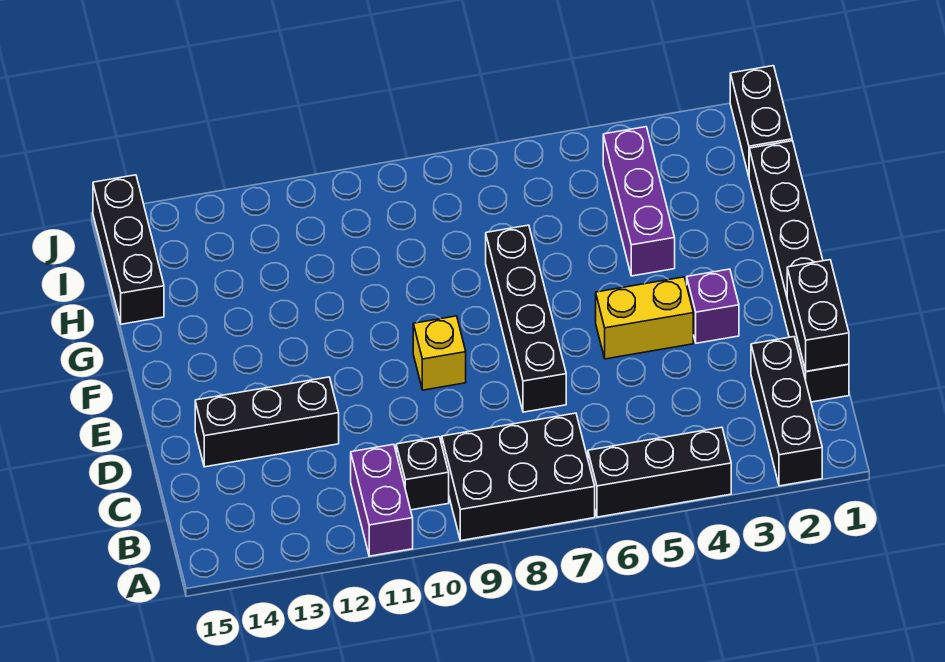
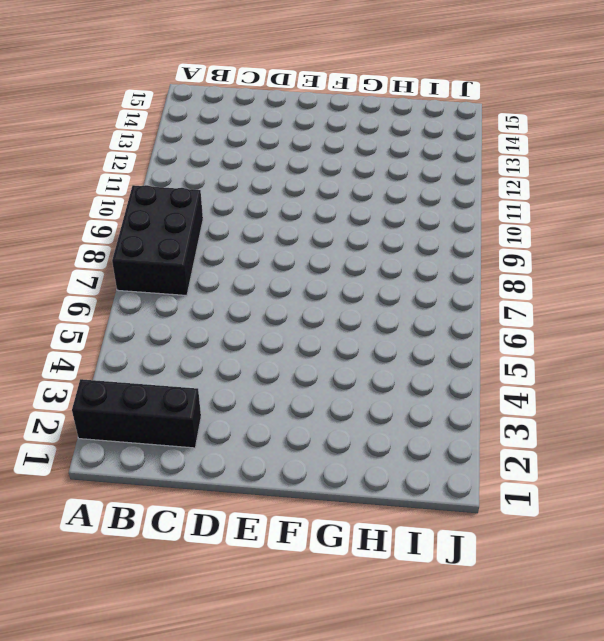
none -> black 1x3 brick [588,427,731,517]
none -> purple 1x2 brick [351,444,413,556]
none -> black 1x1 brick [396,437,449,510]

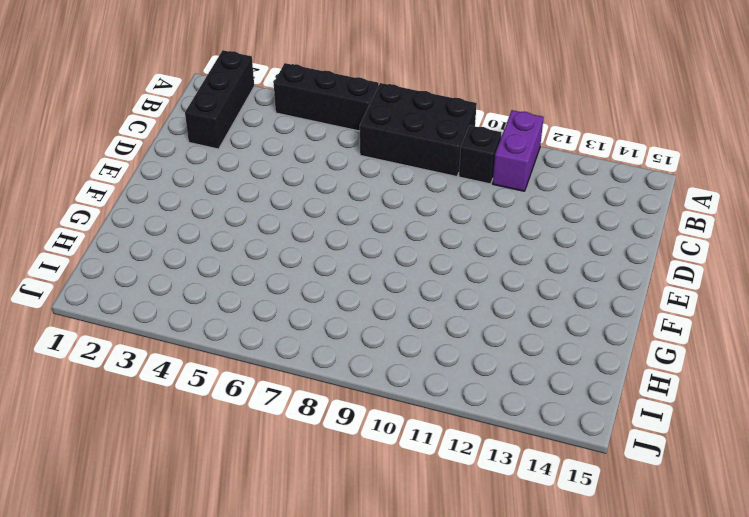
none -> black 1x6 brick [749,141,849,402]
none -> black 1x4 brick [486,225,566,412]
none -> black 1x3 brick [195,377,339,467]

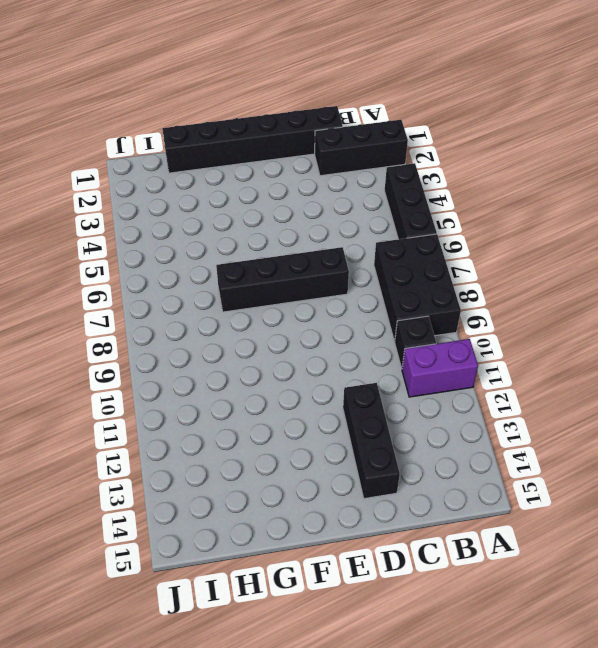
none -> purple 1x1 brick [687,269,739,343]
none -> yellow 1x2 brick [596,277,693,359]
none -> yellow 1x1 brick [413,316,466,390]

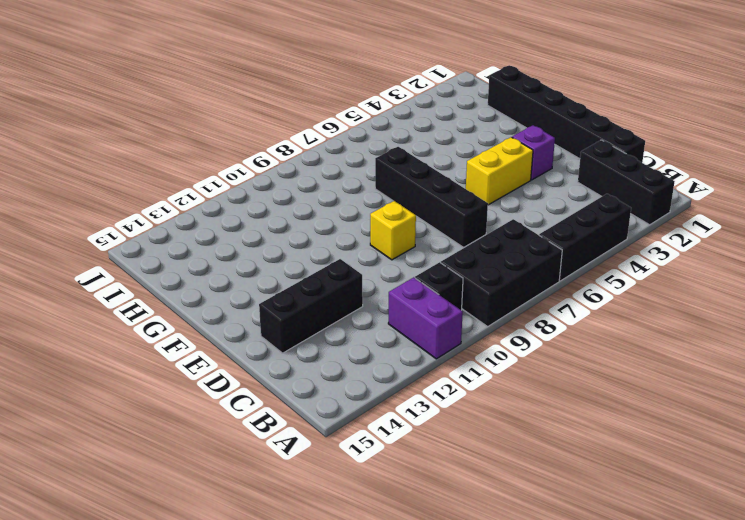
none -> purple 1x3 brick [603,127,675,276]
none -> black 1x3 brick [93,175,164,324]
none -> black 1x2 brick [730,66,792,176]

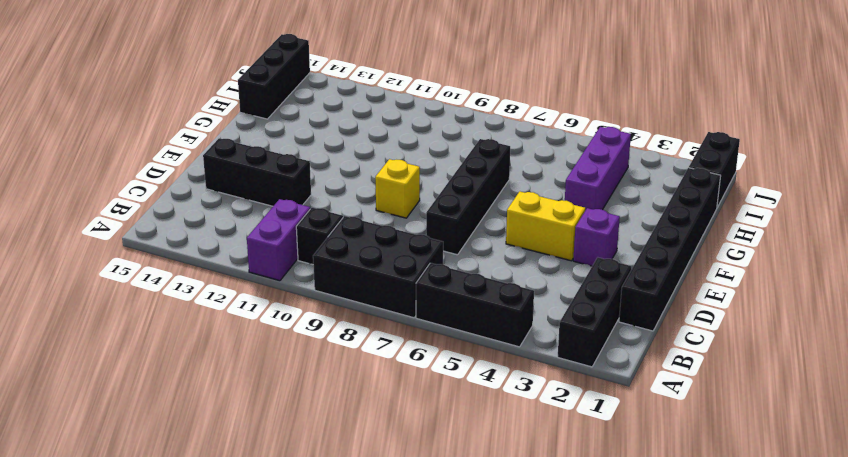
none -> black 1x2 brick [787,260,849,371]

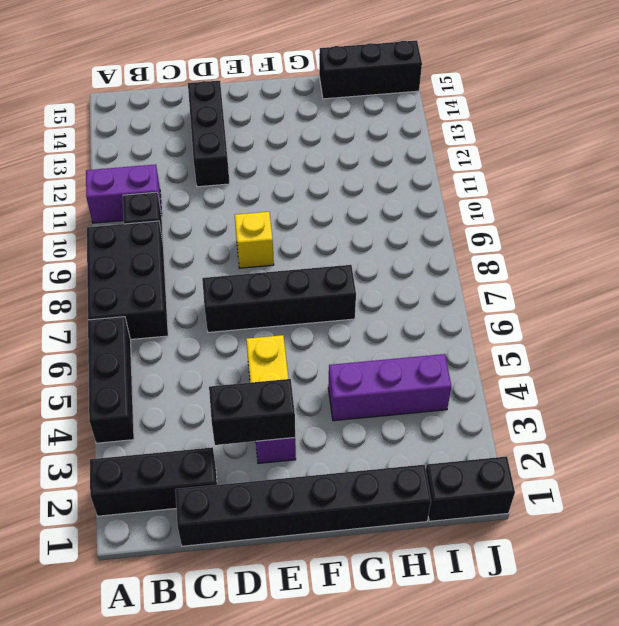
black 1x2 brick [209,379,295,445] -> black 1x2 brick moved to [787,260,849,371]

